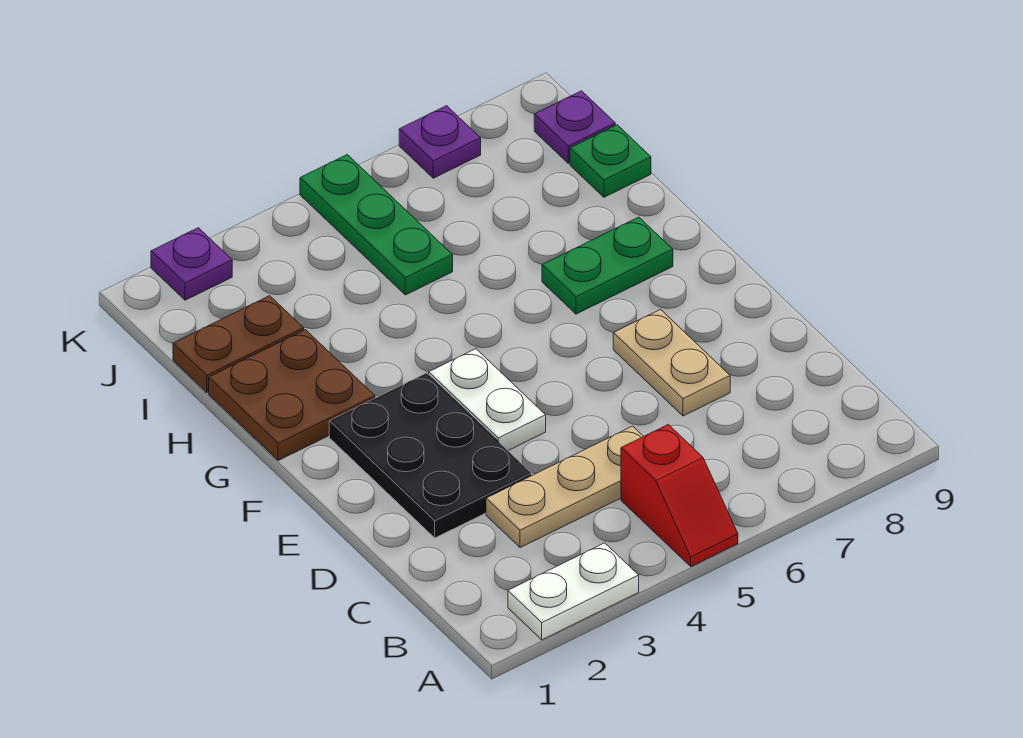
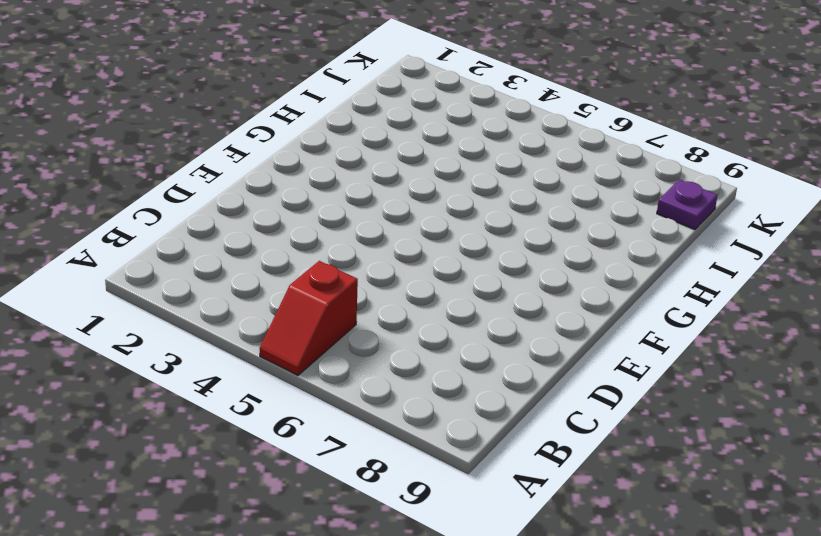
none -> white 1x2 plate [508,543,639,640]
none -> tan 1x3 plate [486,426,643,548]
none -> black 2x3 plate [329,373,532,538]

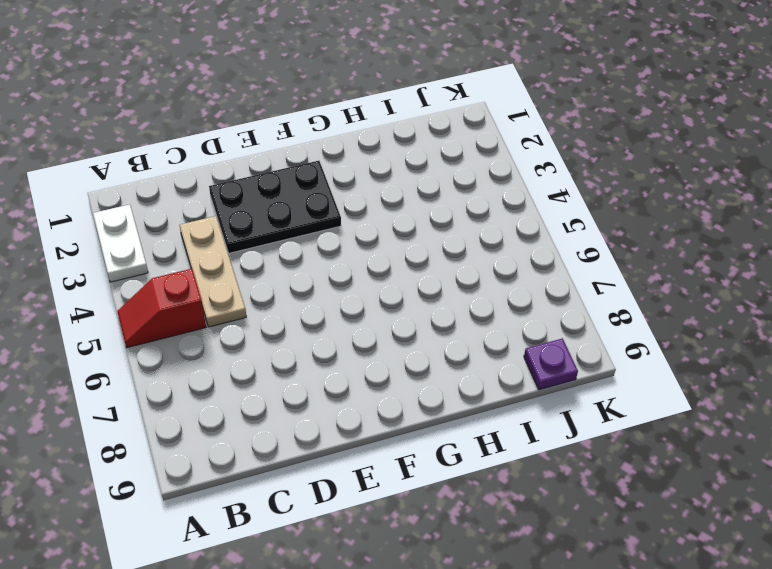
none -> tan 1x2 plate [613,310,730,416]
none -> white 1x2 plate [429,349,546,450]
none -> brown 2x2 plate [209,330,375,461]

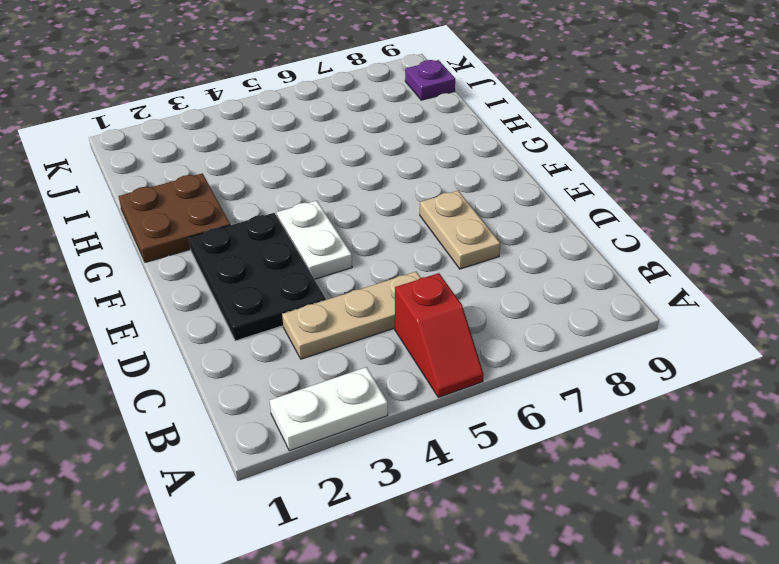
none -> green 1x2 plate [542,217,673,314]
none -> brown 1x2 plate [173,296,304,392]
none -> green 1x3 plate [300,155,453,295]

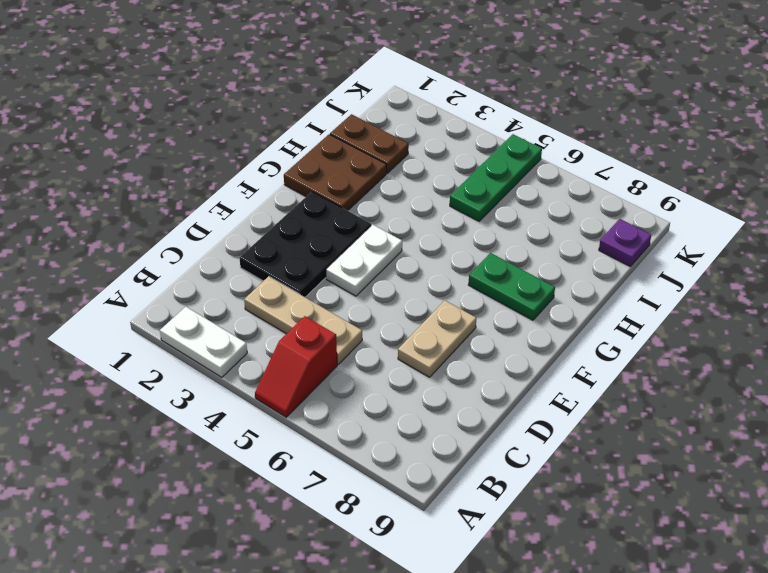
none -> green 1x1 plate [570,125,651,197]
none -> purple 1x1 plate [151,228,232,300]
none -> purple 1x1 plate [399,106,481,178]

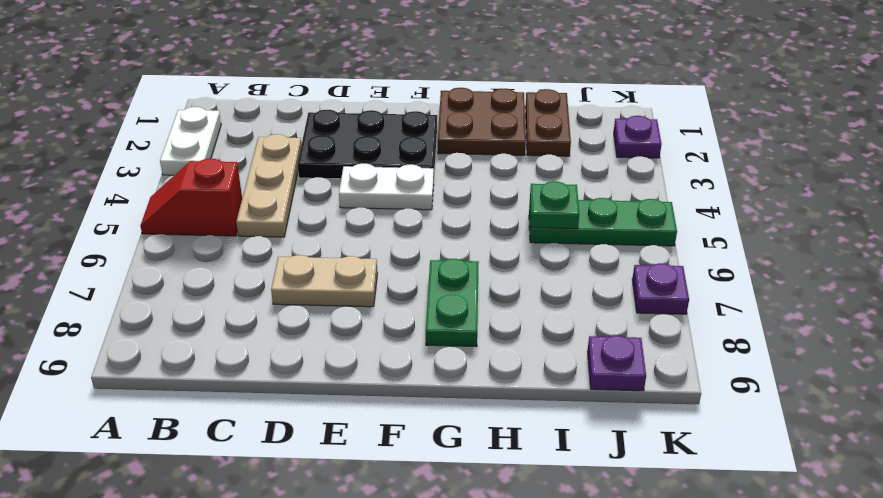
green 1x1 plate [530,181,579,229] -> green 1x1 plate moved to [570,125,651,197]

